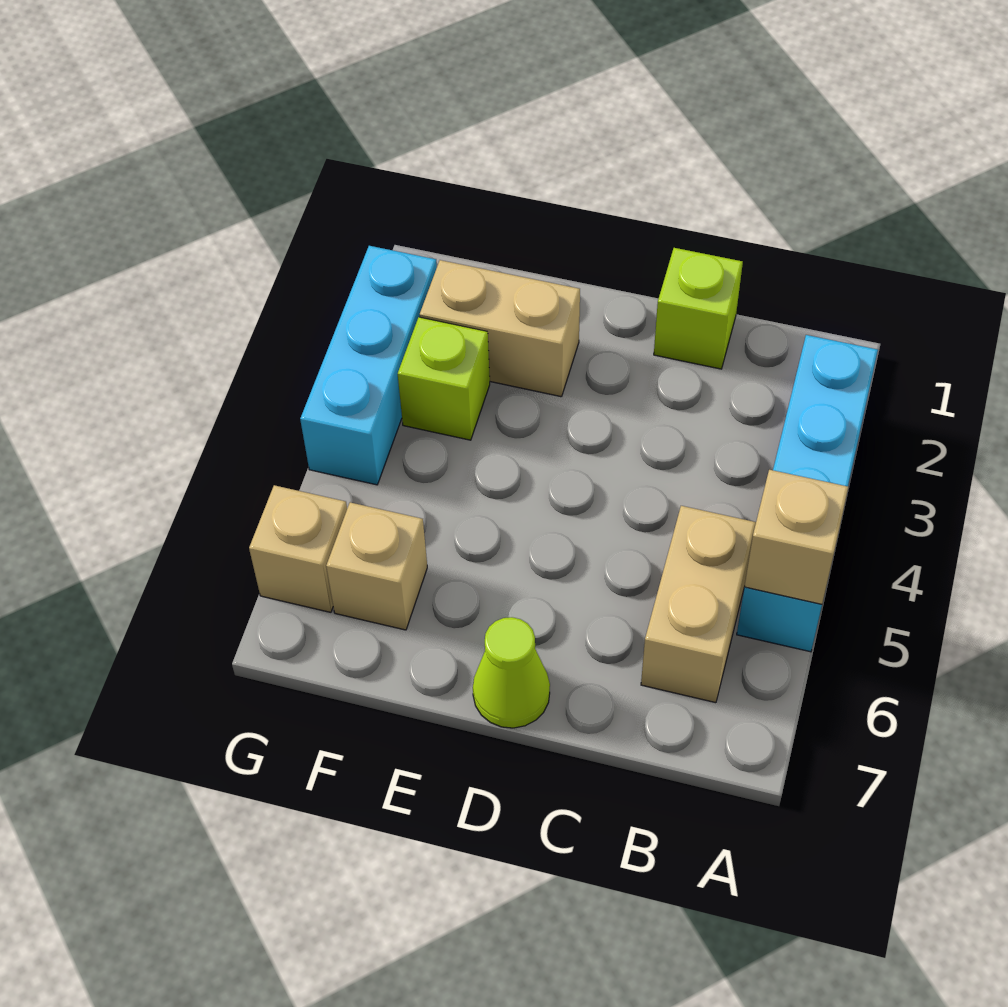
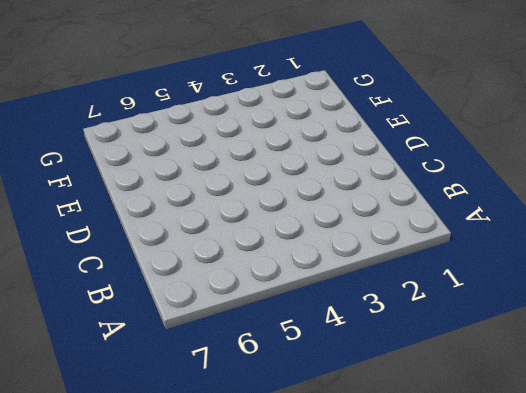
none -> cyan 1x4 brick [737,335,878,652]
none -> tan 1x2 brick [641,506,756,703]

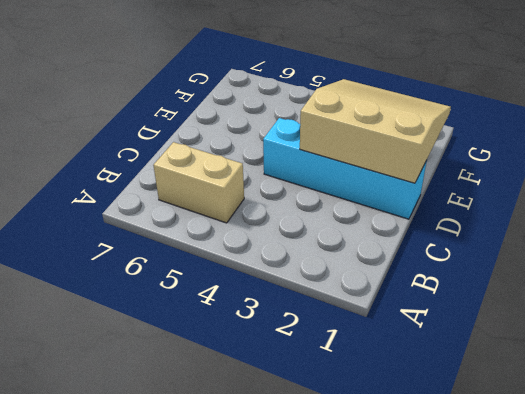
cyan 1x4 brick [263,118,427,219] -> cyan 1x4 brick moved to [737,335,878,652]
tan 3x3 slope [300,79,451,183] -> none
none -> lime 1x1 brick [654,248,743,369]
none -> lime 1x1 cone [473,617,550,728]

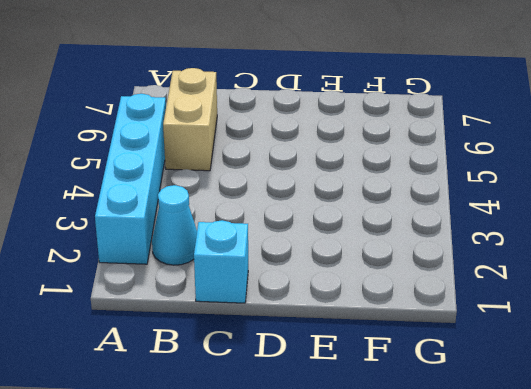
cyan 1x1 cone [152,185,197,265] -> none
cyan 1x1 brick [194,220,248,303] -> lime 1x1 brick [654,248,743,369]
none -> lime 1x1 cone [473,617,550,728]
none -> tan 1x2 brick [420,260,580,397]

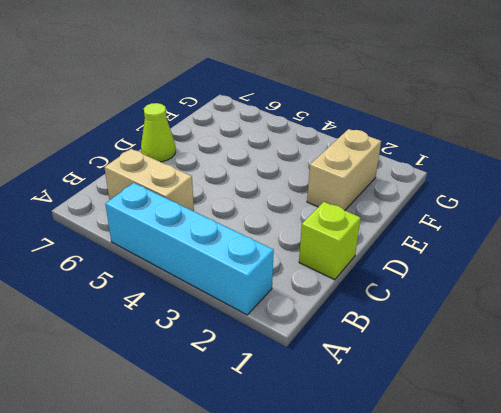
none -> lime 1x1 brick [398,317,490,440]
none -> tan 1x1 brick [326,502,427,630]

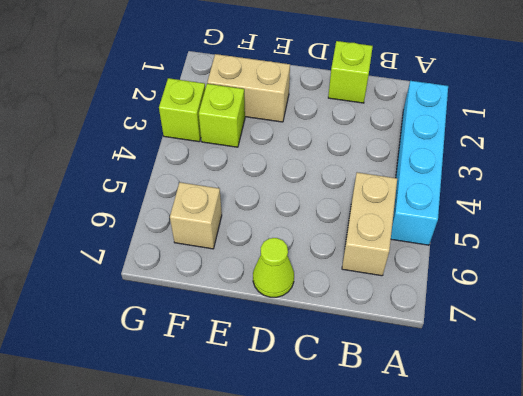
lime 1x1 brick [159,78,205,142] -> cyan 1x3 brick [300,246,437,485]
none -> tan 1x1 brick [249,485,347,612]
none -> tan 1x1 brick [744,470,848,604]

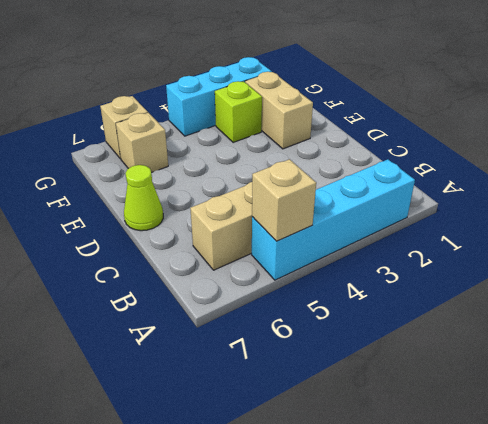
none -> lime 1x1 brick [654,248,743,369]

